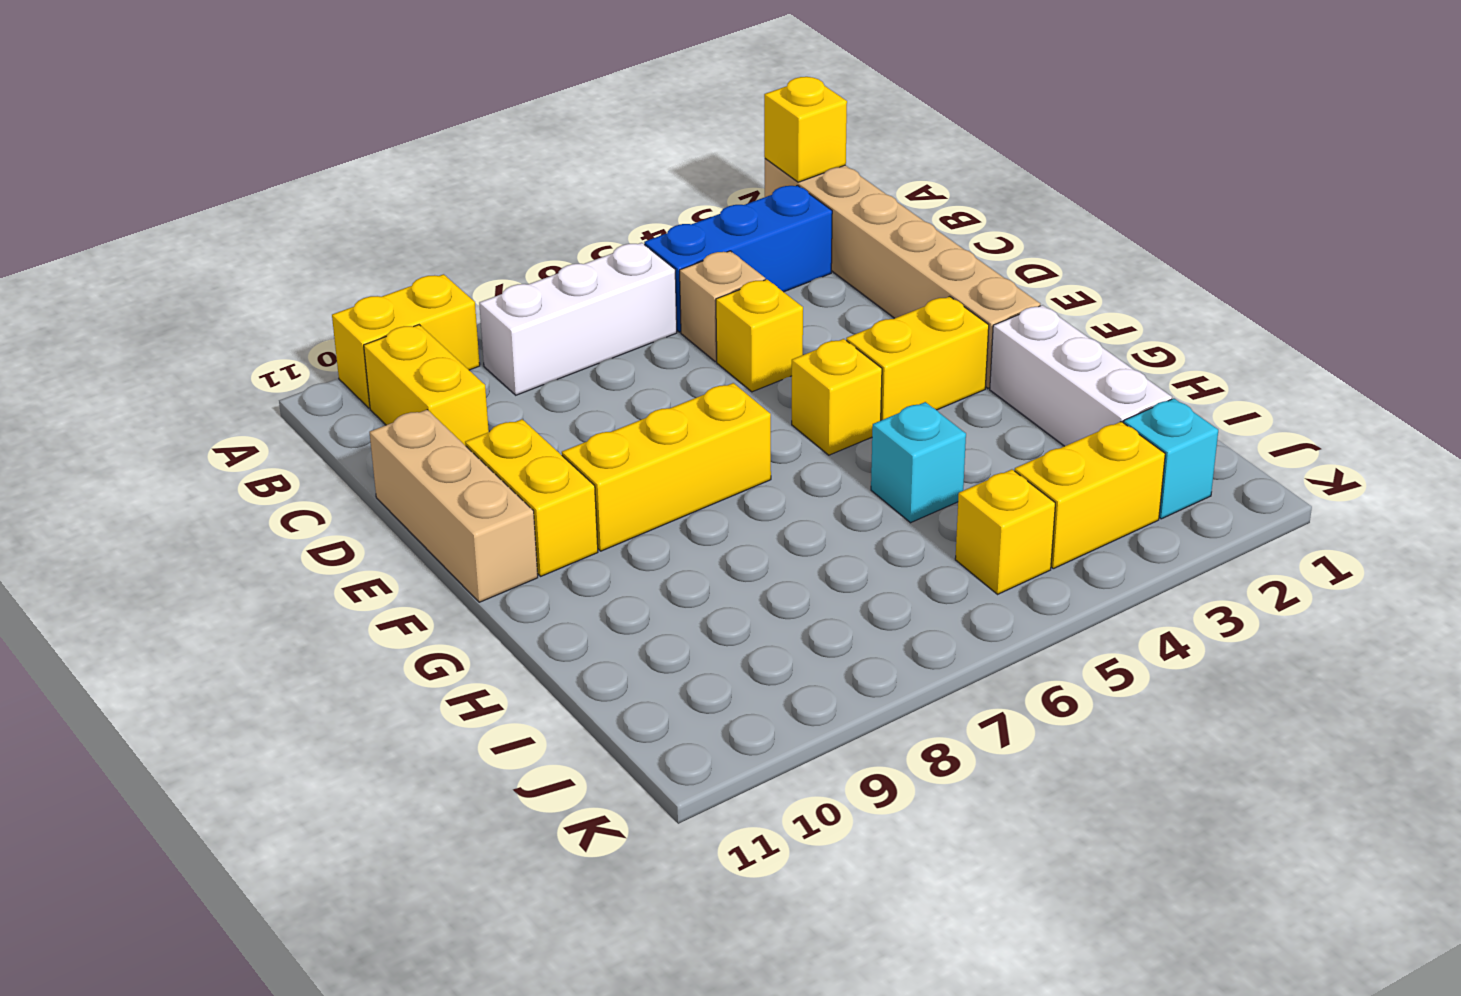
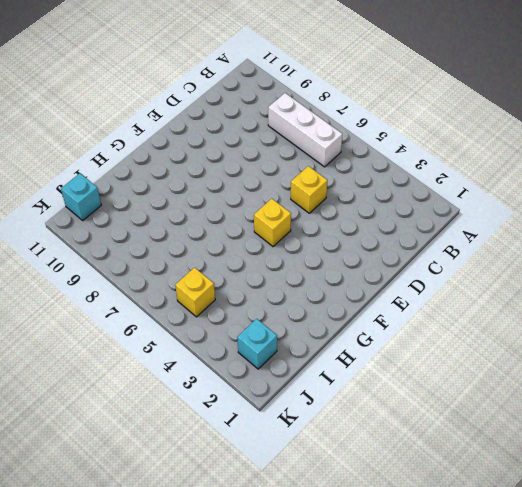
cyan 1x1 brick [61,173,101,220] -> cyan 1x1 brick moved to [871,402,966,523]
none -> tan 1x6 brick [765,159,1040,388]
none -> yellow 1x2 brick [332,274,480,408]
none -> blue 1x3 brick [644,185,832,332]

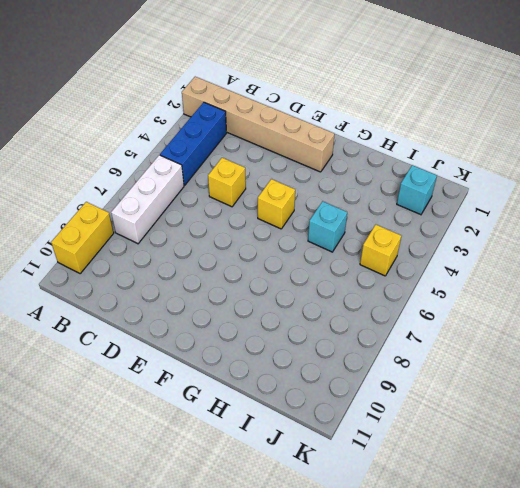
none -> yellow 1x2 brick [364,325,489,445]
none -> tan 1x1 brick [680,251,765,362]
none -> tan 1x3 brick [370,410,538,602]

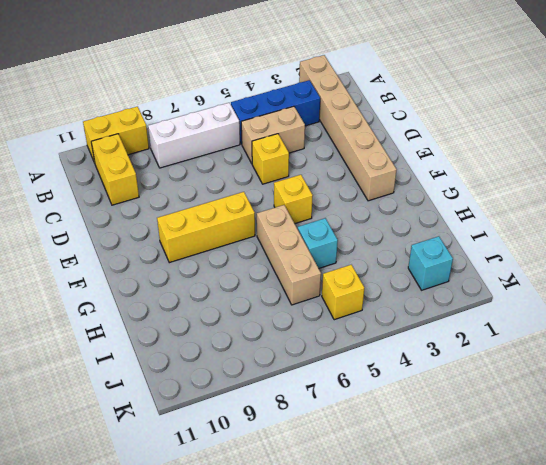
tan 1x2 brick [241,106,305,163] -> tan 1x1 brick [680,251,765,362]
tan 1x3 brick [257,205,321,305] -> tan 1x3 brick moved to [370,410,538,602]
none -> yellow 1x2 brick [465,419,598,576]
none -> yellow 1x2 brick [846,296,989,420]
none -> white 1x3 brick [990,305,1172,446]

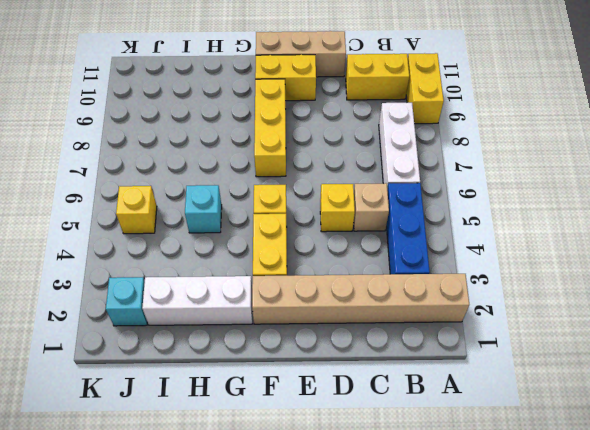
none -> yellow 1x2 brick [1015,422,1165,569]
none -> yellow 1x1 brick [764,77,847,182]

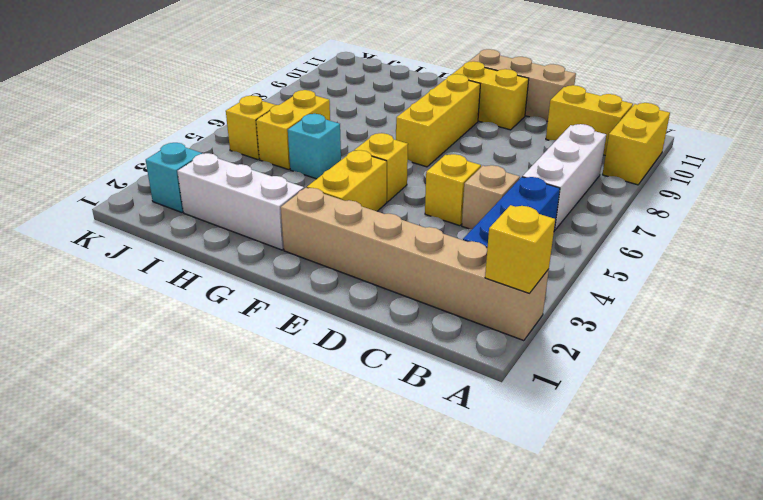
yellow 1x2 brick [256,90,330,170] -> yellow 1x2 brick moved to [1015,422,1165,569]

